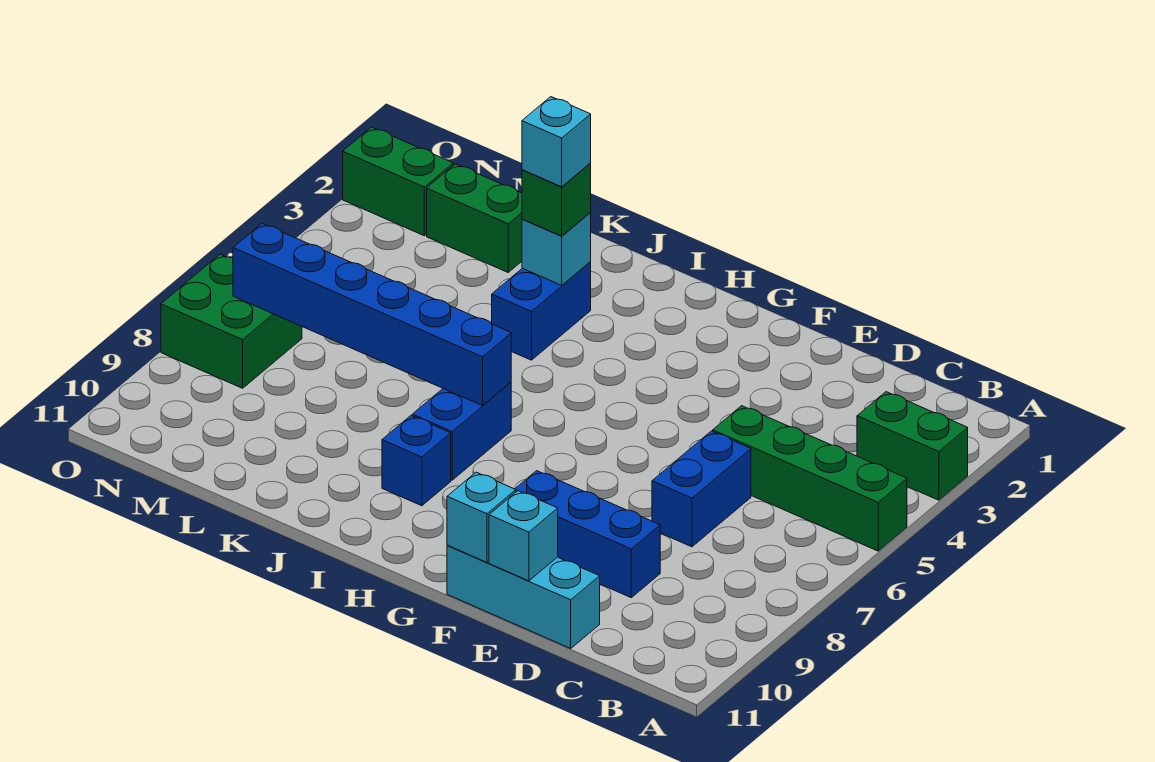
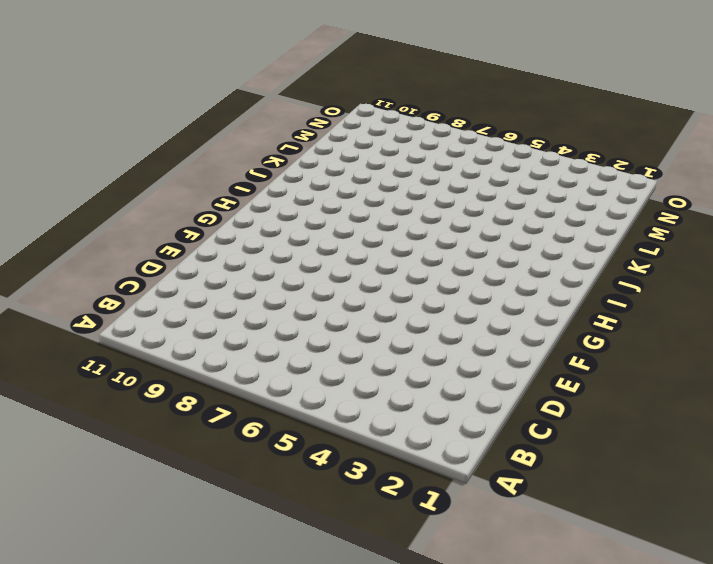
none -> green 1x2 brick [857,392,968,500]
none -> green 1x4 brick [713,406,907,551]
none -> blue 1x2 brick [652,431,751,547]

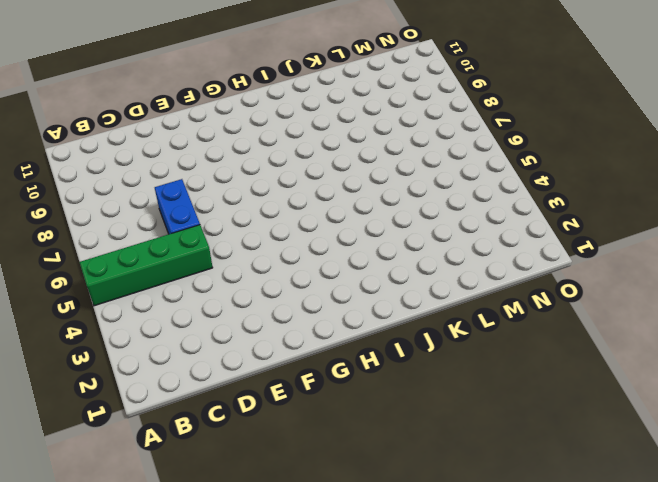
none -> green 1x2 brick [857,392,968,500]
none -> blue 1x3 brick [515,471,660,598]
none -> cyan 1x3 brick [447,545,600,648]

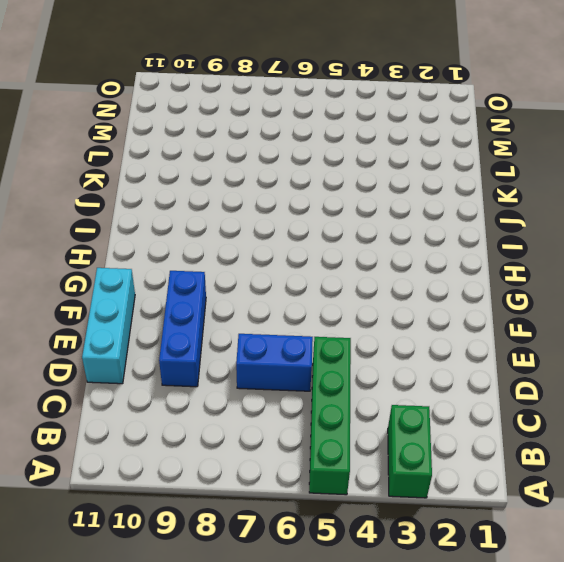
none -> blue 1x2 brick [412,382,511,480]
none -> blue 1x1 brick [382,416,451,506]
none -> blue 1x2 brick [492,262,591,360]

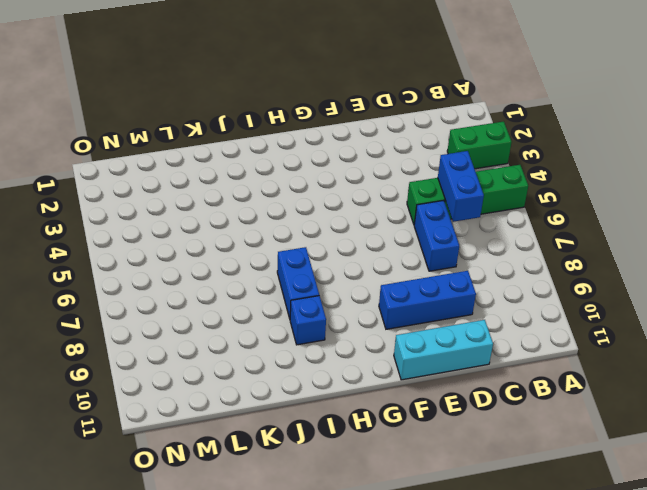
blue 1x2 brick [438,151,484,222] -> blue 1x2 brick moved to [492,262,591,360]
none -> green 1x2 brick [427,164,522,272]
none -> green 1x2 brick [343,127,453,236]
none -> green 2x2 brick [161,254,302,388]

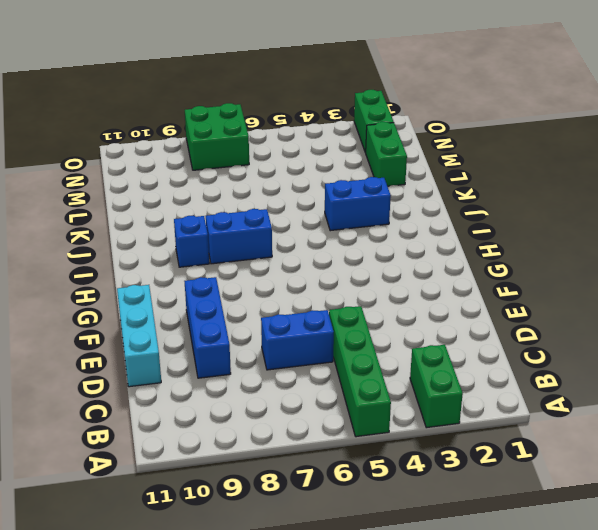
none -> cyan 1x1 brick [489,491,558,581]
none -> cyan 1x1 brick [447,472,516,562]
none -> blue 1x6 brick [233,223,511,406]

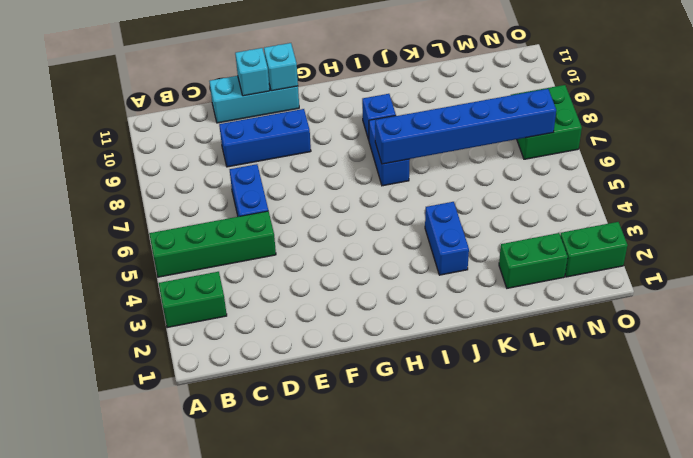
none -> cyan 1x1 brick [522,213,591,285]
none -> green 1x1 brick [522,164,591,236]
none -> cyan 1x1 brick [522,97,591,187]

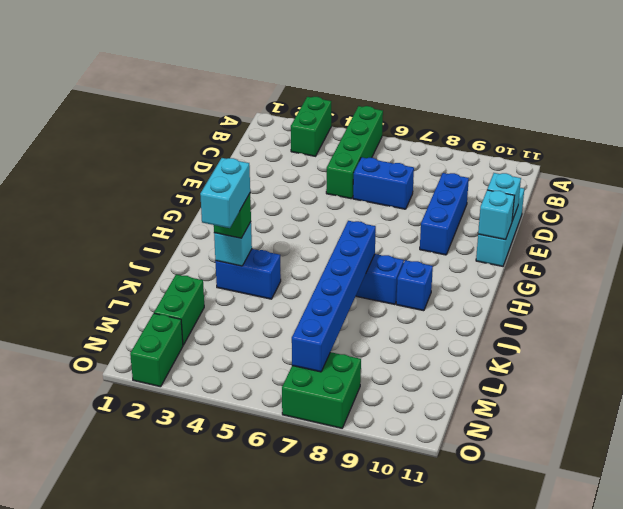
cyan 1x2 brick [200,158,250,228] -> cyan 1x1 brick [522,97,591,187]

